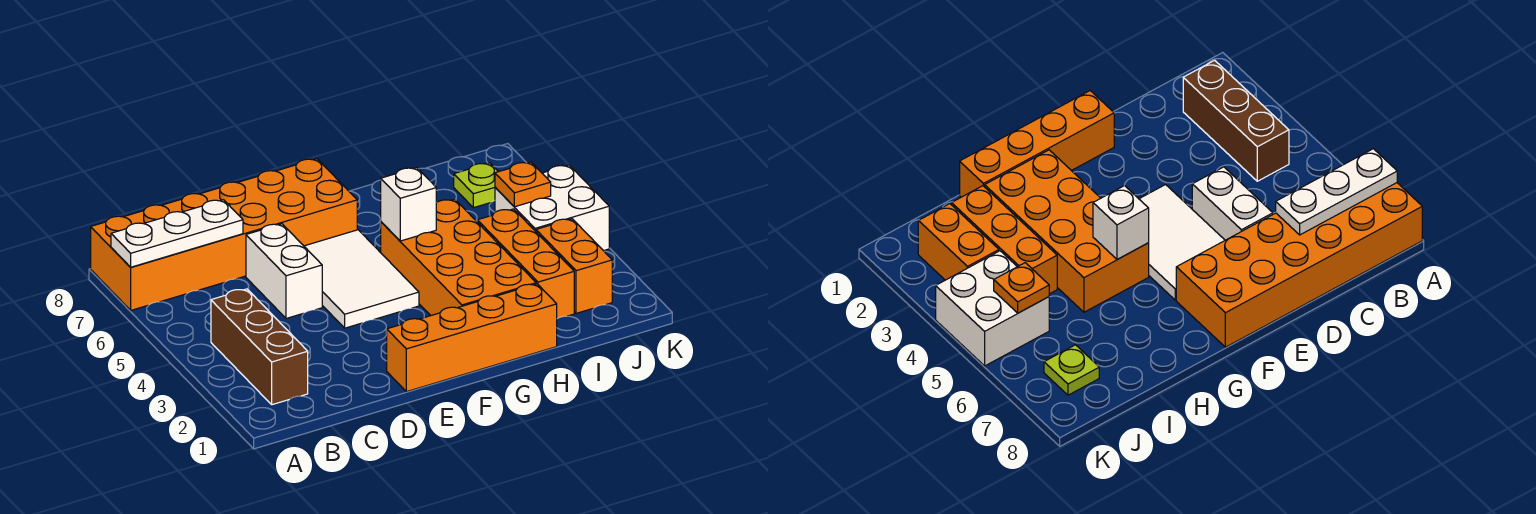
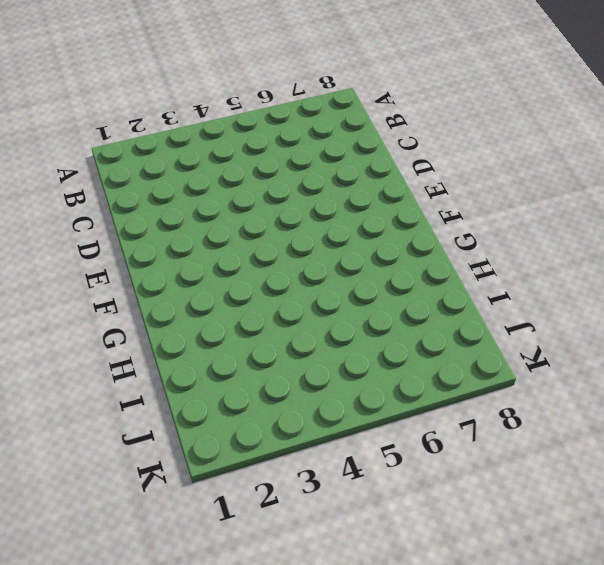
none -> orange 2x6 brick [91,159,357,310]
none -> brown 1x3 brick [211,289,308,405]
none -> white 1x2 brick [246,224,322,318]

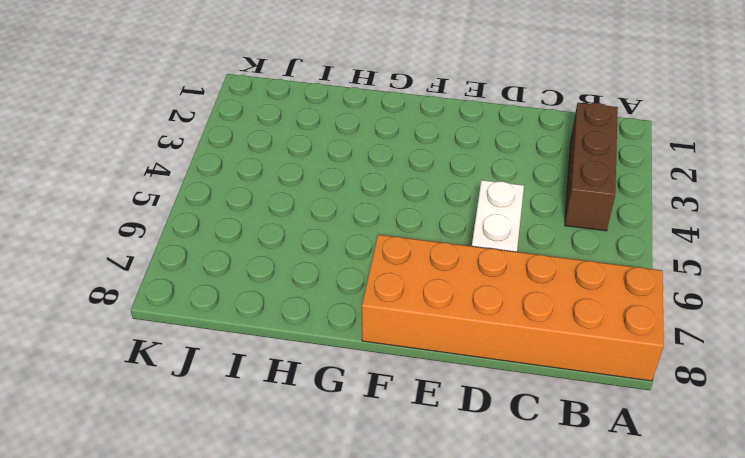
none -> orange 1x4 brick [387,284,557,392]
none -> white 2x3 tile [304,230,419,328]
none -> orange 2x4 brick [381,199,536,315]

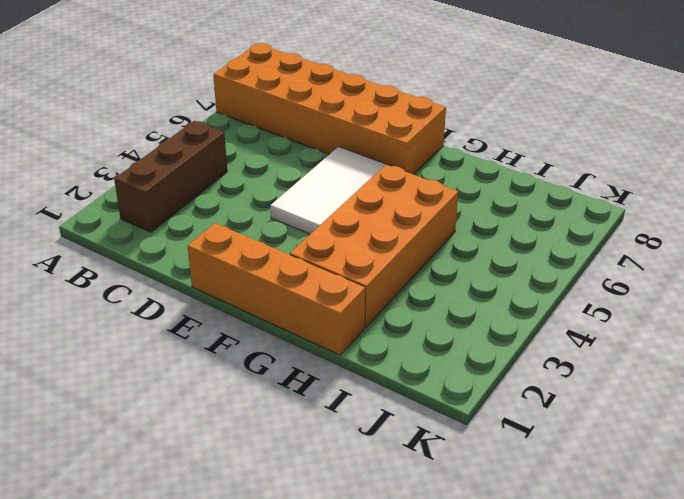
none -> white 1x2 brick [246,224,322,318]
none -> orange 1x3 brick [477,209,574,319]
none -> orange 1x2 brick [536,219,612,313]

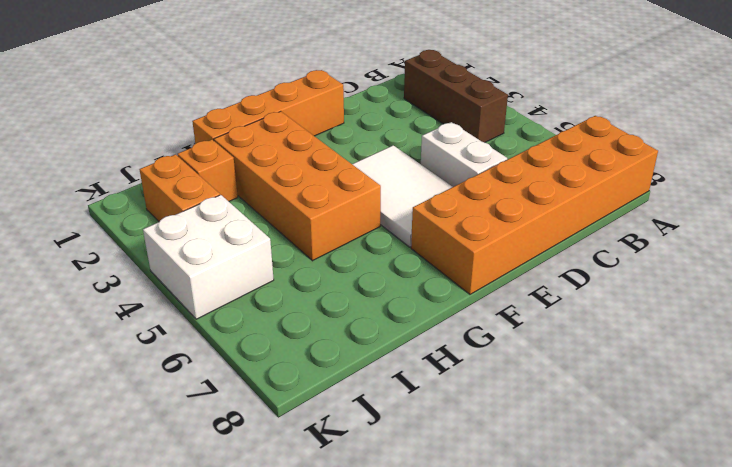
orange 1x1 brick [177,140,238,201] -> orange 1x3 brick [477,209,574,319]
none -> lime 1x1 plate [454,163,498,208]
none -> white 1x3 plate [111,200,243,267]
none -> white 1x1 brick [381,168,436,241]

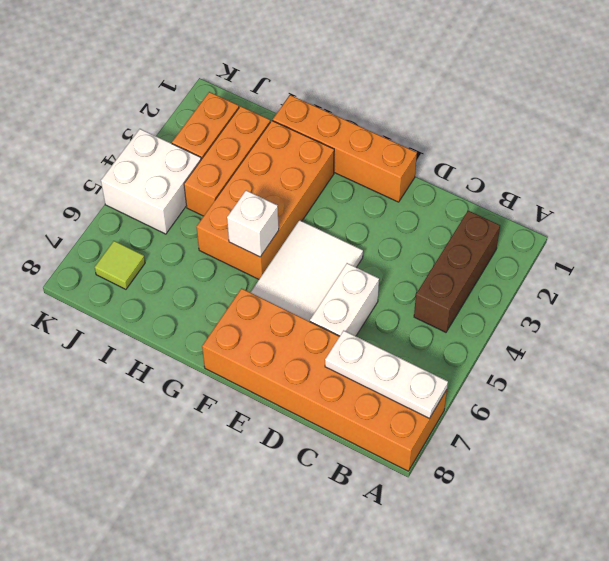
lime 1x1 tile [95,241,145,289] -> lime 1x1 plate [454,163,498,208]
none -> orange 1x1 plate [495,162,551,207]

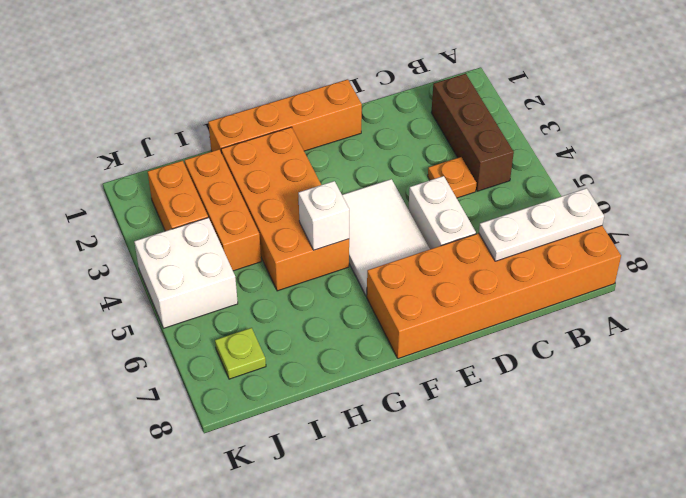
orange 1x1 plate [428,157,476,198] -> orange 1x1 plate moved to [495,162,551,207]

